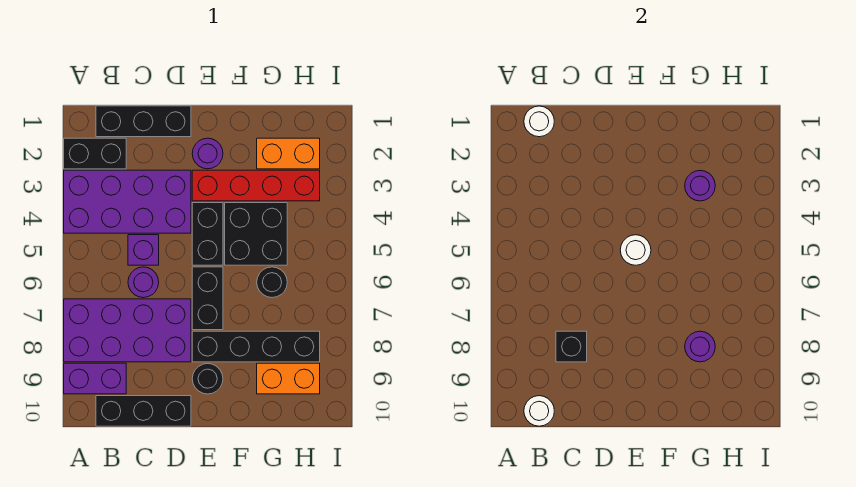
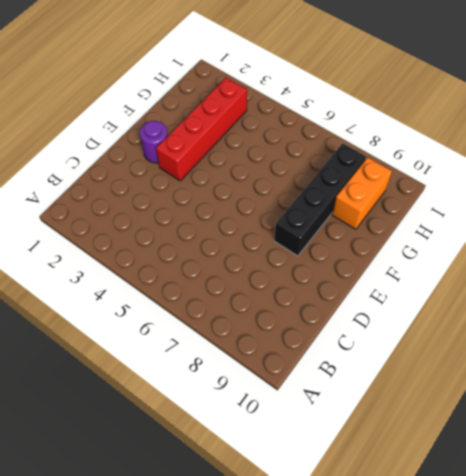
none -> black 1x2 brick [64,138,126,169]
none -> purple 2x4 brick [64,170,191,233]
none -> purple 2x4 brick [64,299,191,362]

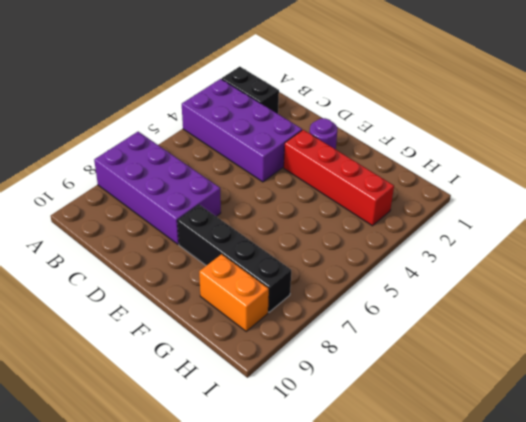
none -> purple 1x2 brick [64,363,126,394]
none -> black 1x3 brick [96,106,191,137]
none -> black 1x3 brick [96,396,191,426]

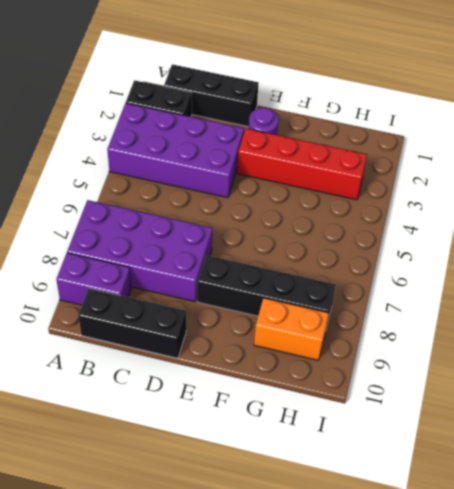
none -> purple 1x1 brick [128,235,159,265]
none -> purple 1x1 round brick [128,267,159,298]
none -> black 1x2 brick [192,203,223,265]

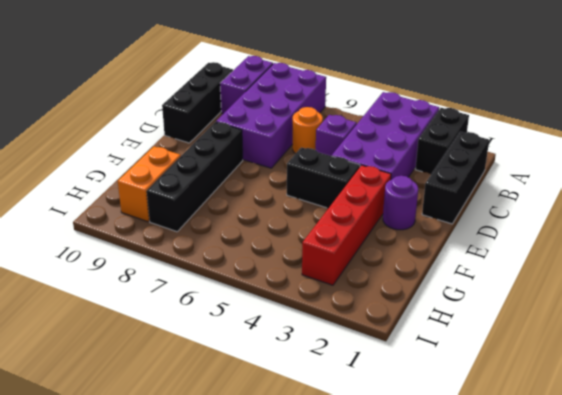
orange 1x1 round brick [293,107,323,154] -> purple 1x1 round brick [128,267,159,298]
none -> black 1x2 brick [192,267,223,330]
none -> black 1x1 round brick [192,364,223,394]
none -> black 2x2 brick [225,203,287,265]

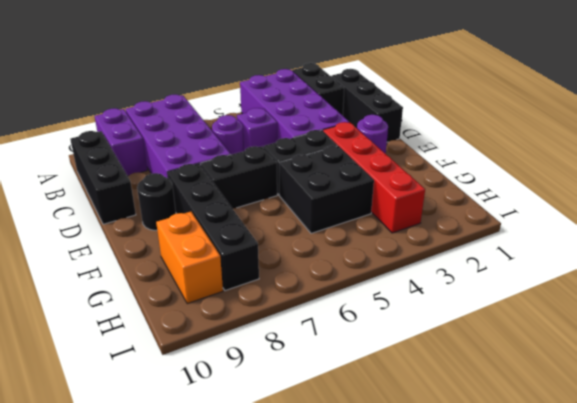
none -> orange 1x2 brick [257,138,320,169]
none -> black 1x1 round brick [257,267,287,298]
none -> white 1x1 round brick [524,106,554,137]

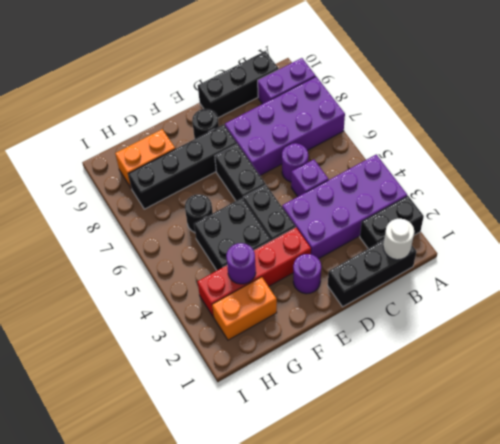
none -> white 1x1 round brick [524,396,554,426]
none -> black 1x1 brick [556,331,587,362]
none -> white 1x1 round brick [620,235,651,265]

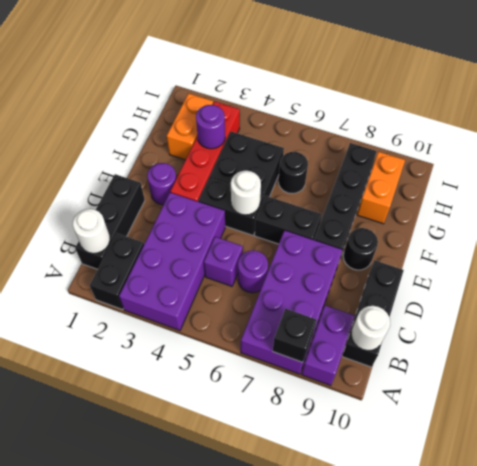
black 1x1 brick [273,309,317,362] -> black 1x1 brick moved to [556,331,587,362]
none -> purple 1x1 round brick [685,331,715,362]

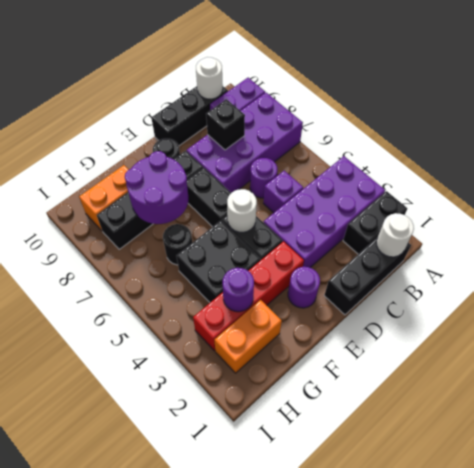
purple 2x2 round brick [125,151,188,224] -> purple 1x1 round brick [685,331,715,362]

